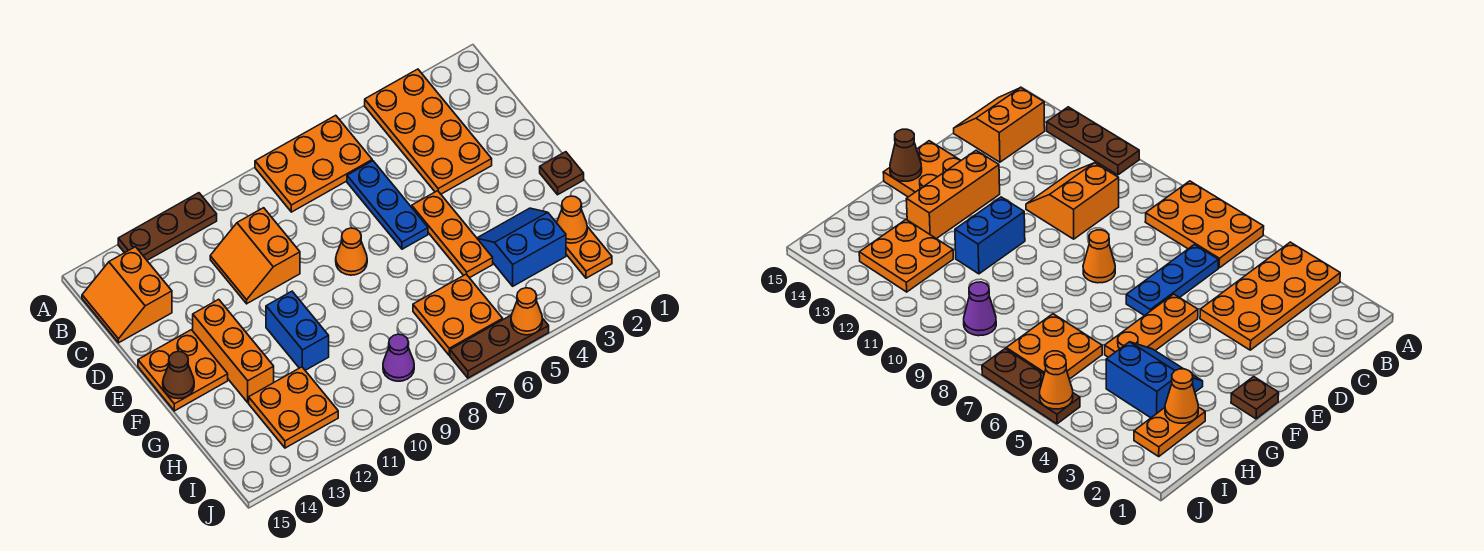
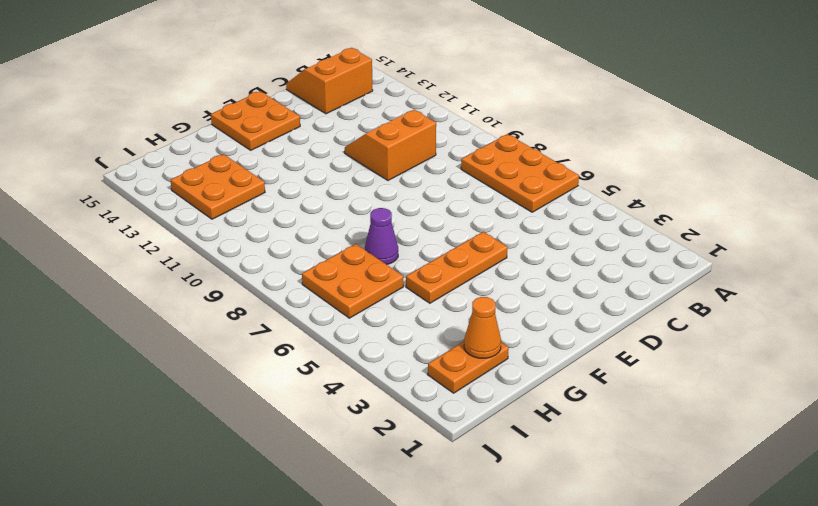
purple 1x1 cone [365,208,398,264] -> purple 1x1 cone moved to [383,334,414,381]
none -> orange 2x4 plate [365,69,492,194]
none -> brown 1x3 plate [118,193,217,260]
none -> blue 1x3 plate [347,161,428,249]

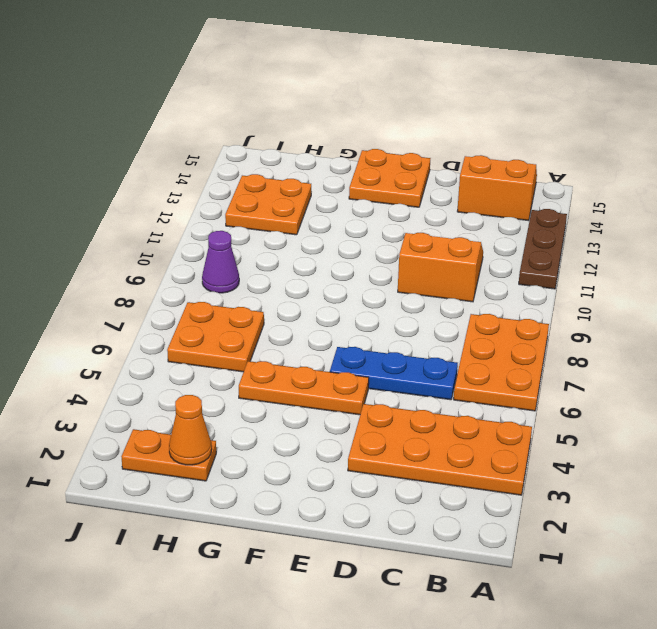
none -> orange 1x1 cone [336,228,367,275]
none -> orange 1x3 brick [193,299,274,403]
none -> brown 1x1 plate [540,152,584,195]

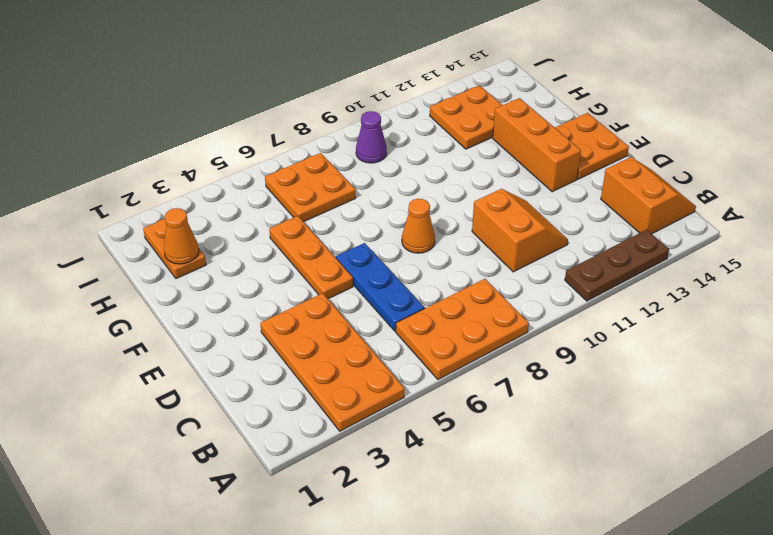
none -> brown 1x1 plate [540,152,584,195]
none -> blue 1x2 brick [266,291,329,370]
none -> blue 2x2 slope [477,208,566,286]

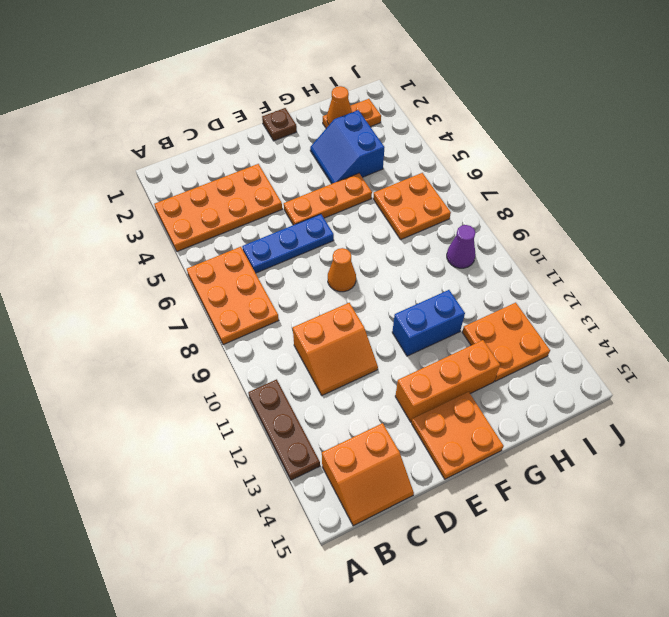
none -> brown 1x3 plate [450,315,549,378]
none -> brown 1x1 cone [163,351,194,399]
none -> orange 1x1 cone [511,288,542,335]

